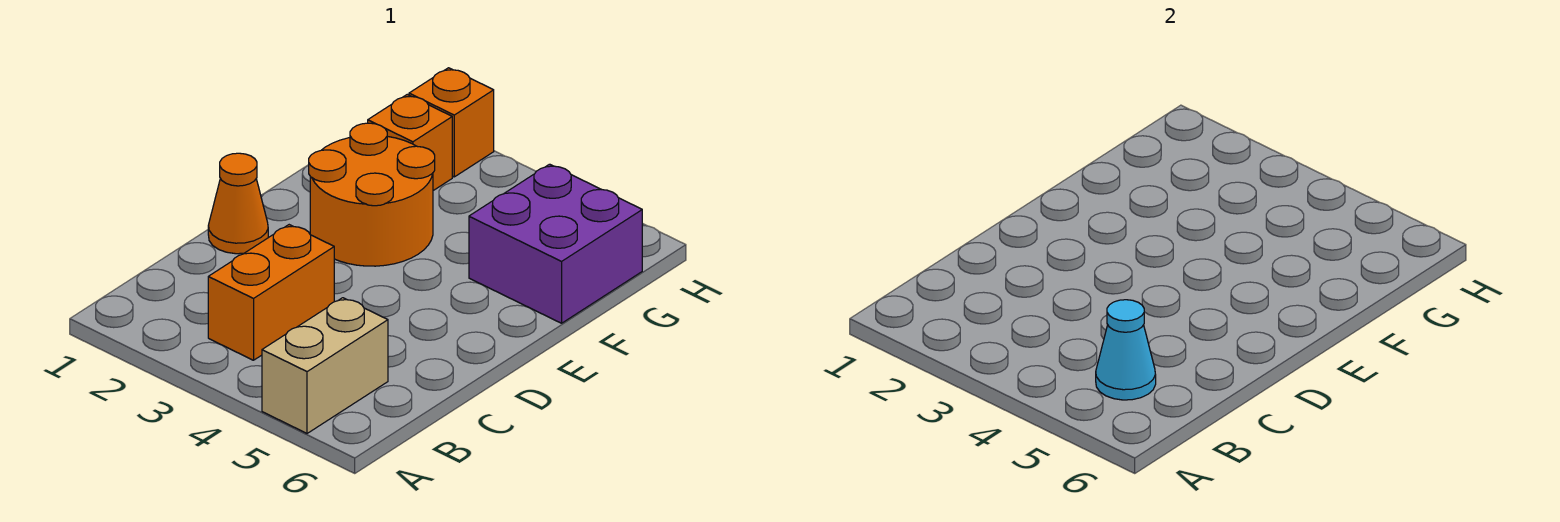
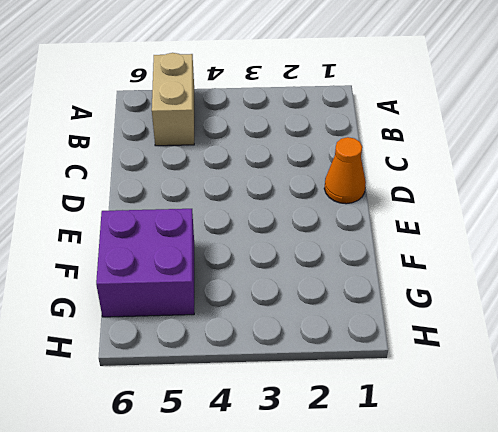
none -> orange 1x2 brick [208,225,334,360]
none -> orange 2x2 round brick [309,123,435,266]

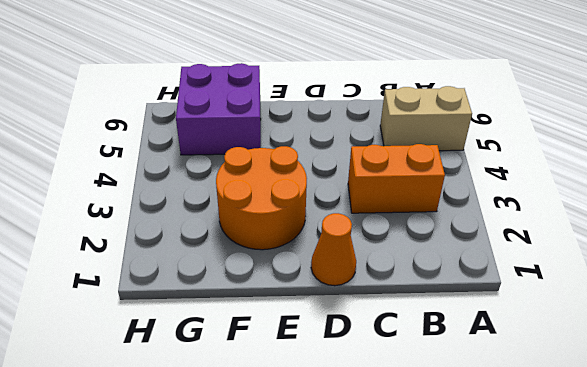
none -> orange 1x1 brick [368,95,452,191]
none -> orange 1x1 brick [409,68,494,177]

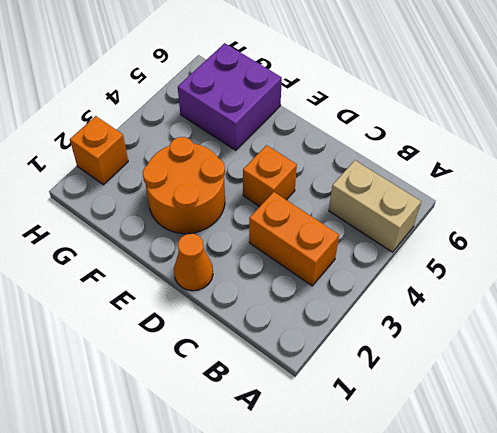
orange 1x1 brick [243,145,297,207] -> orange 1x1 brick moved to [368,95,452,191]
none -> cyan 1x1 cone [1096,300,1156,400]

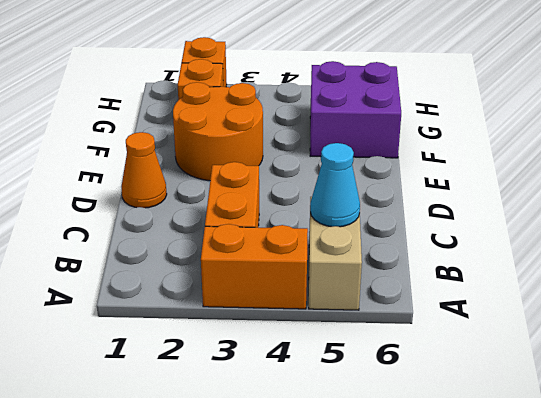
orange 1x2 brick [201,224,308,309] -> none

